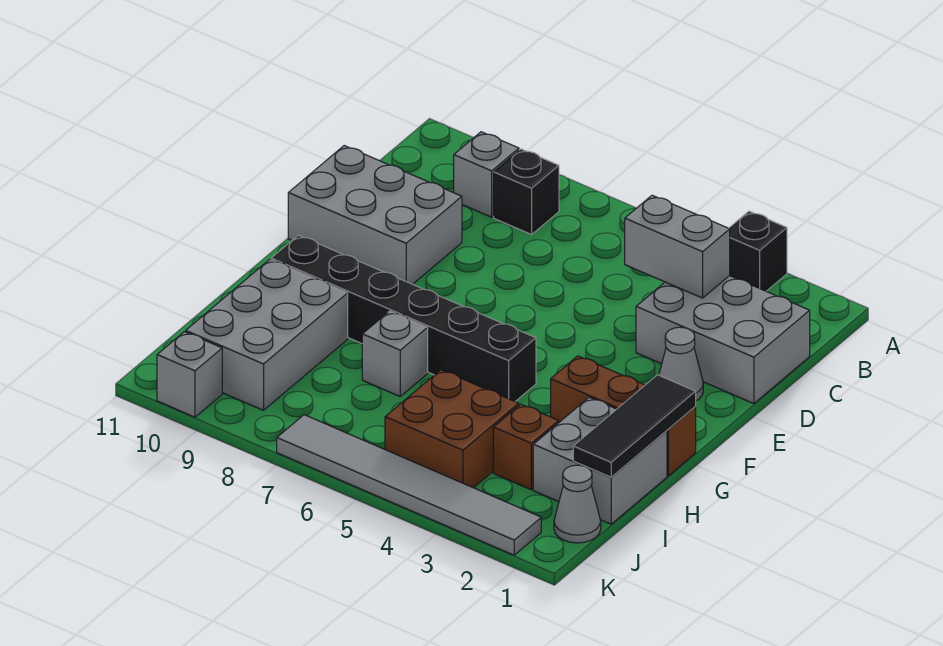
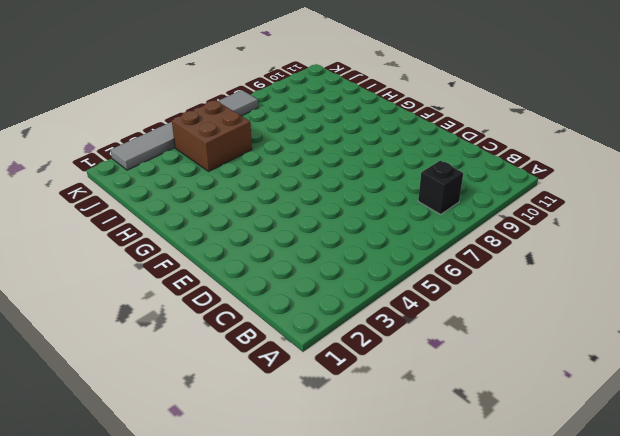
none -> black 1x1 brick [729,211,787,291]
none -> grey 1x1 brick [454,132,519,217]
none -> grey 2x3 brick [636,276,810,404]

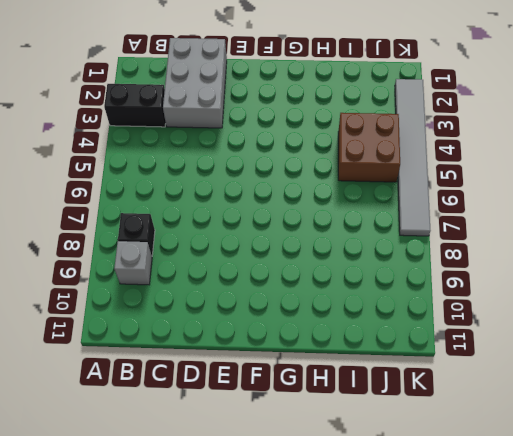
black 1x2 brick [104,84,166,127] -> black 1x1 brick [729,211,787,291]
none -> grey 2x3 brick [288,146,462,284]
none -> grey 1x1 cone [659,327,703,401]
none -> brown 1x3 brick [551,356,696,476]

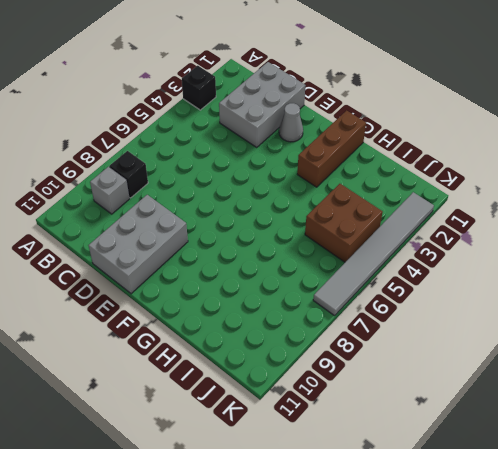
none -> black 1x6 brick [271,235,536,401]
none -> grey 2x2 brick [533,397,667,524]
none -> grey 1x1 brick [362,311,428,396]

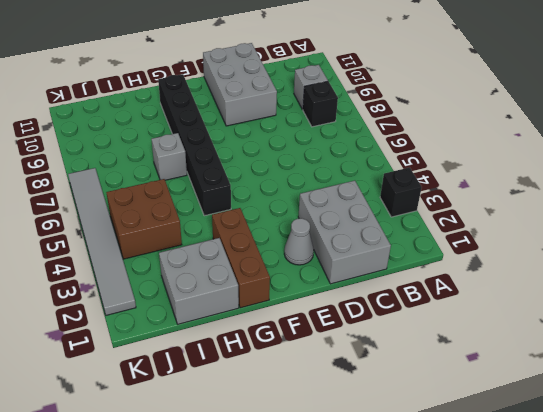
none -> grey 2x3 brick [186,259,348,410]
none -> brown 1x1 brick [493,404,559,490]
none -> grey 1x1 cone [554,465,601,543]

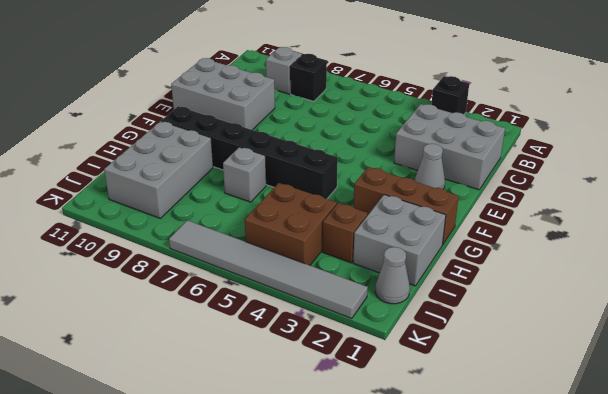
none -> grey 1x1 brick [157,332,222,417]
none -> grey 1x2 brick [625,195,730,298]
none -> black 1x3 tile [573,375,696,477]

